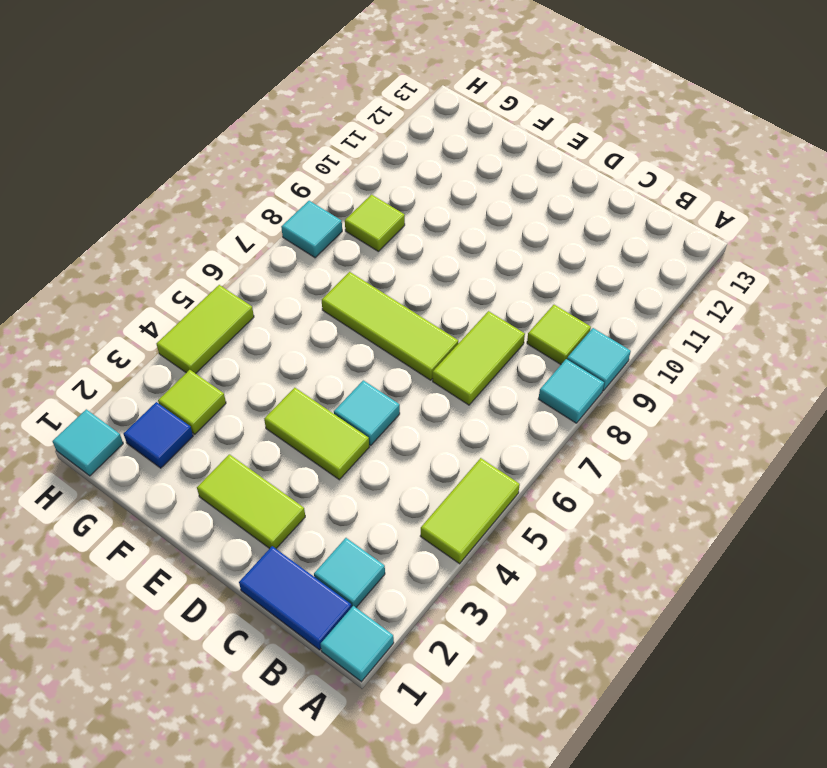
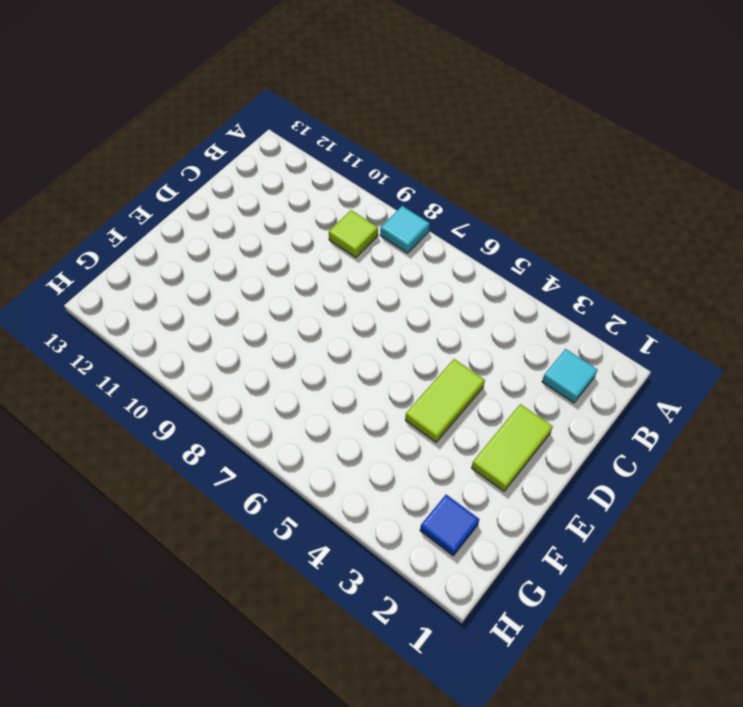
none -> cyan 1x1 tile [321,606,394,682]
none -> lime 1x2 tile [421,458,520,564]
none -> cyan 1x1 tile [567,328,631,391]

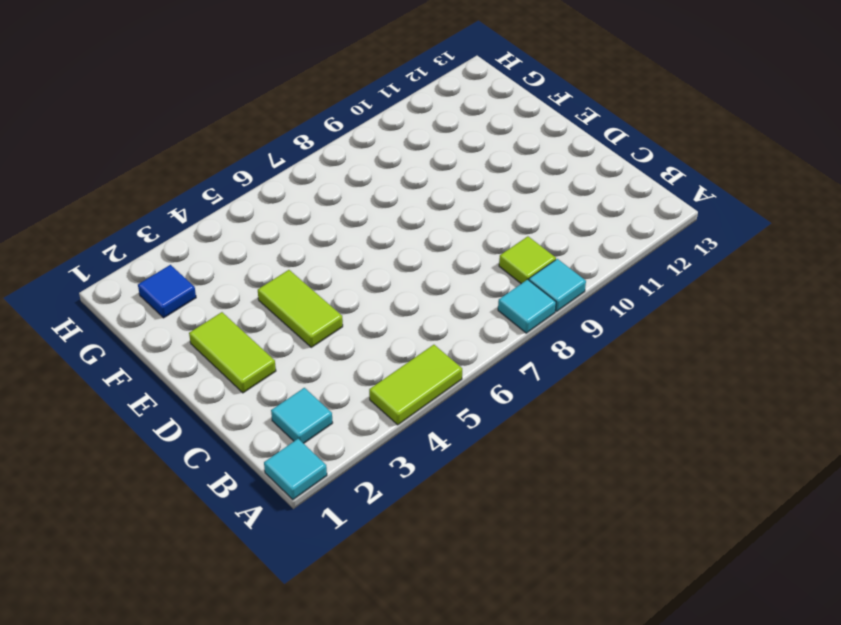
none -> blue 1x2 tile [239,546,352,650]
none -> lime 1x2 tile [433,311,525,405]
none -> cyan 1x1 tile [334,380,400,445]

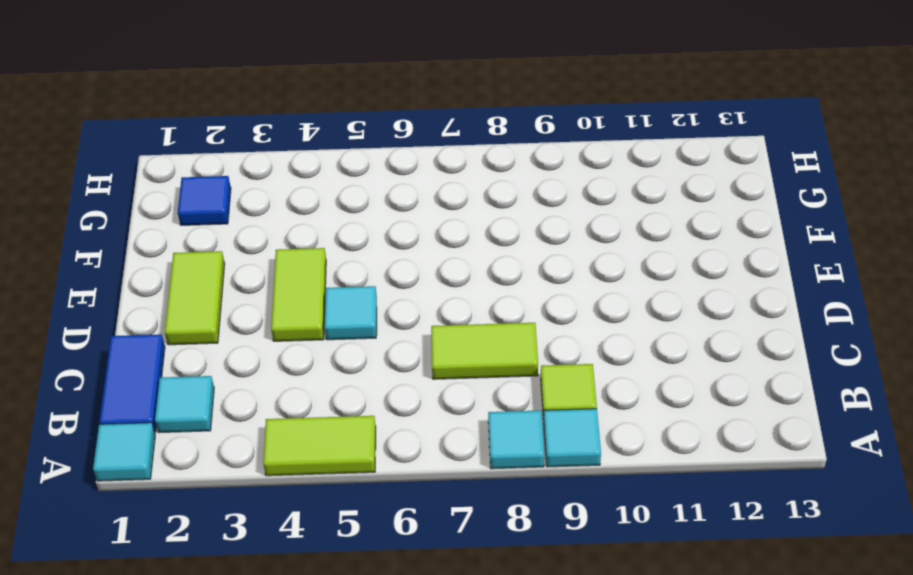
none -> lime 1x3 tile [322,272,458,380]
none -> lime 1x1 tile [158,370,226,434]
none -> lime 1x1 tile [345,195,405,251]

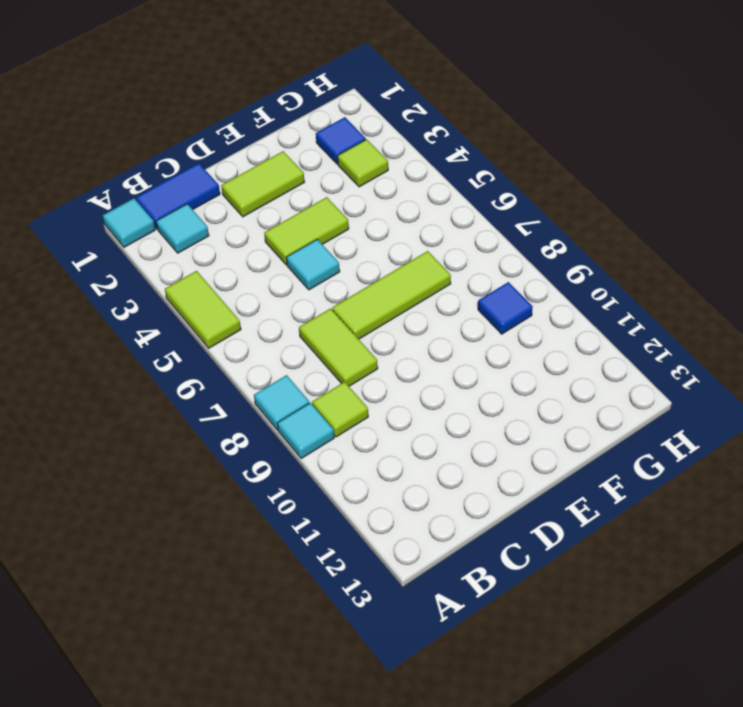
blue 1x1 tile [478,282,533,334] -> lime 1x1 tile [345,195,405,251]
none -> cyan 1x1 tile [53,409,123,476]
none -> lime 1x2 tile [156,285,254,374]
none -> cyan 1x1 tile [281,201,342,258]

